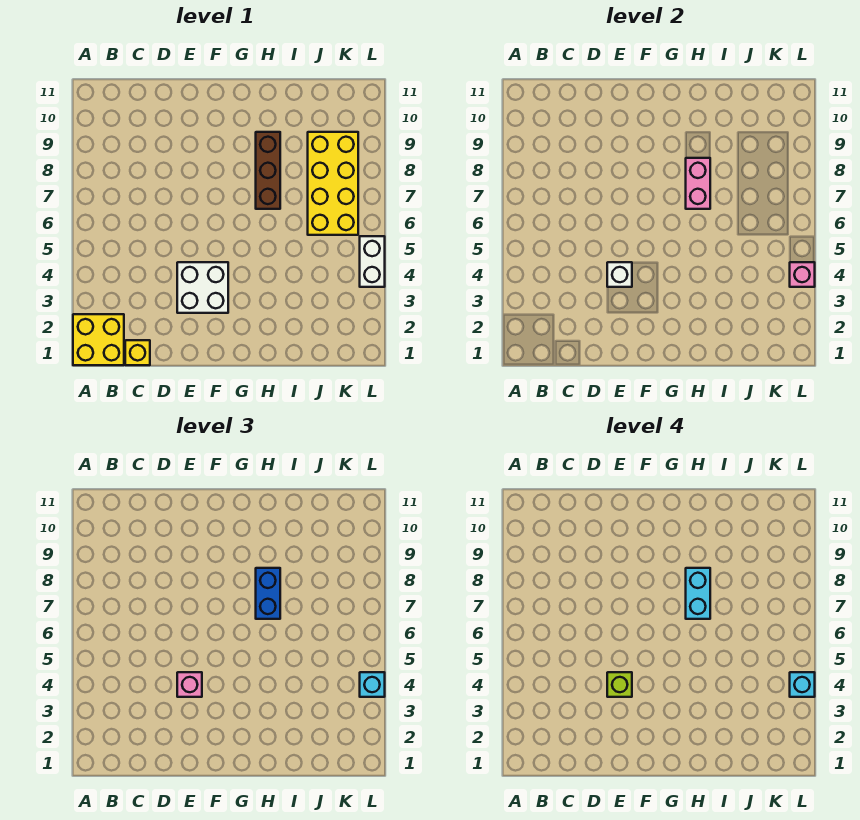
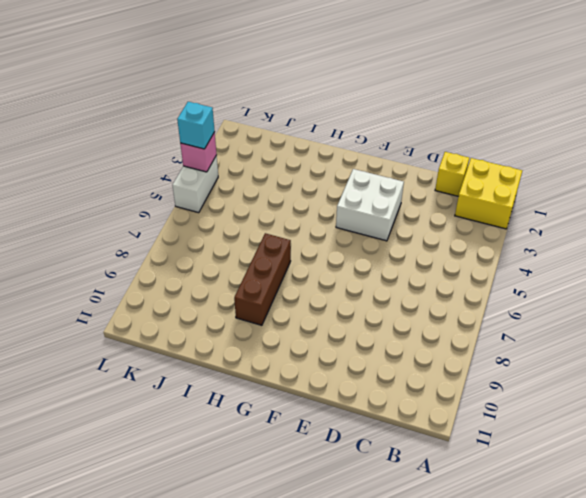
none -> yellow 2x4 brick [308,132,358,235]
none -> white 1x1 brick [607,262,632,287]
none -> pink 1x2 brick [686,158,710,209]

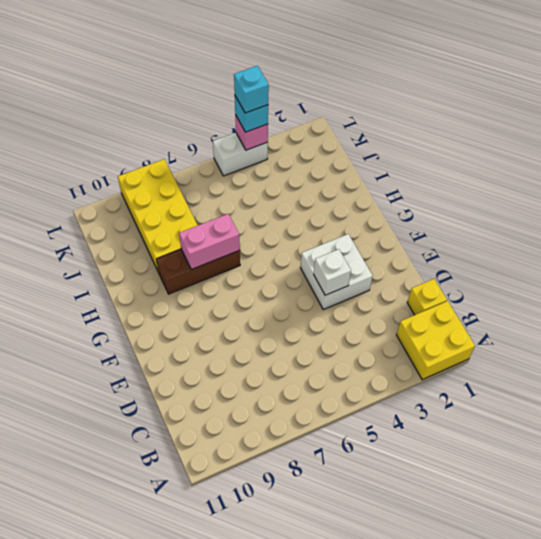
yellow 2x4 brick [118,159,198,272] -> yellow 2x4 brick turned to [308,132,358,235]
none -> pink 1x1 brick [177,672,202,697]
none -> blue 1x2 brick [256,568,280,619]
none -> lime 1x1 brick [607,672,632,697]

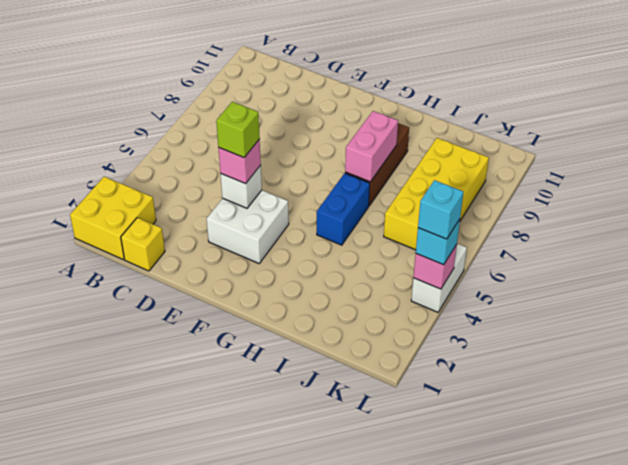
blue 1x2 brick [317,173,370,245] -> blue 1x2 brick moved to [256,568,280,619]
none -> cyan 1x2 brick [686,568,710,619]

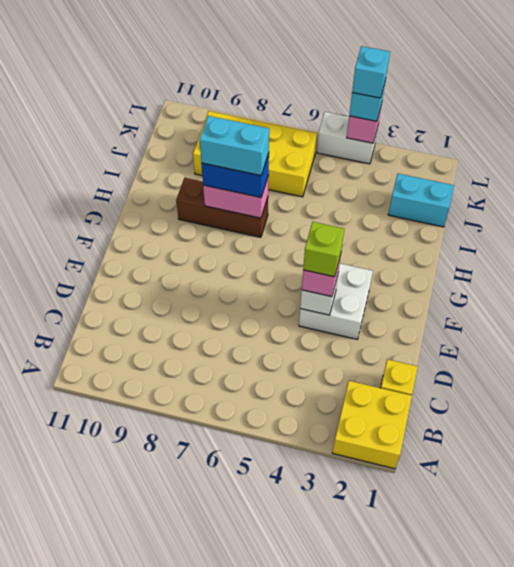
cyan 1x2 brick [388,174,454,227] -> none

